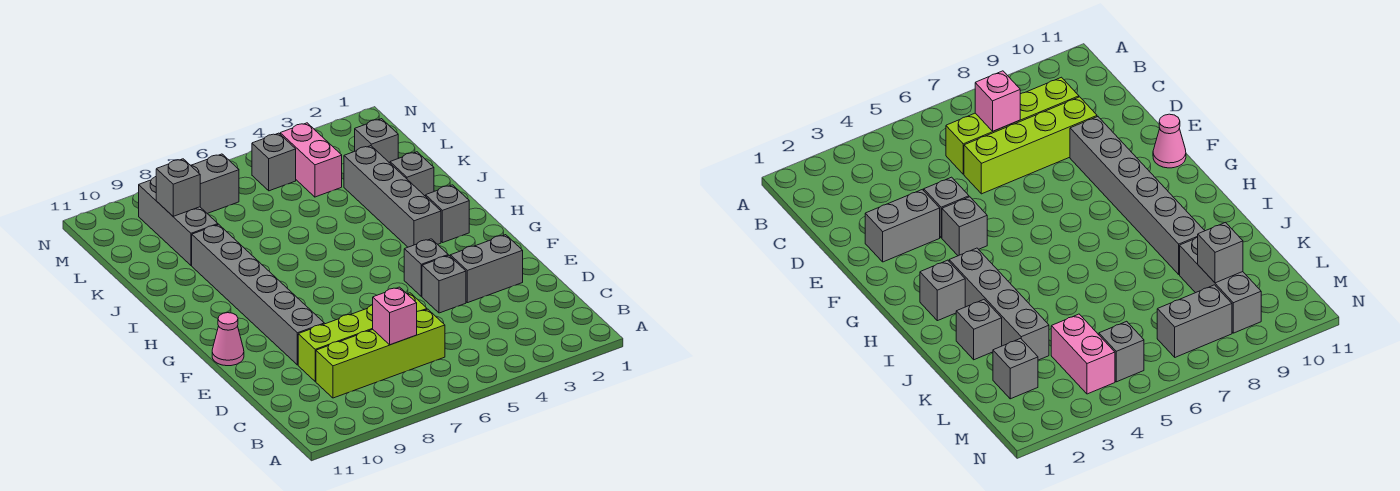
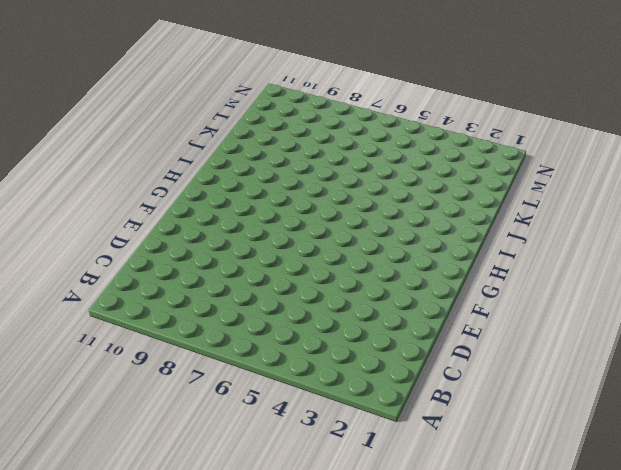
none -> lime 1x4 brick [316,309,445,398]
none -> lime 1x4 brick [298,293,427,381]
none -> grey 1x2 brick [450,235,523,303]

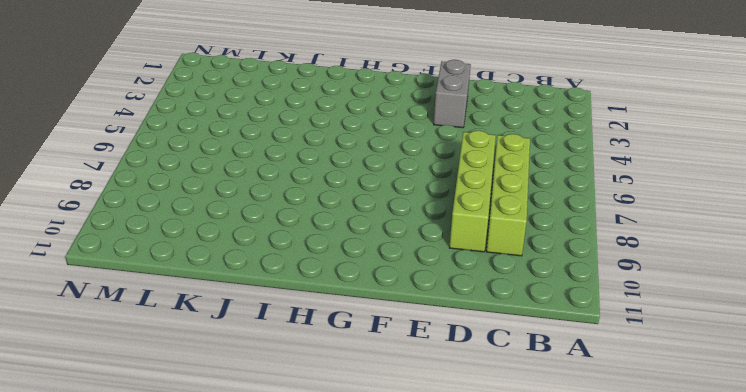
none -> grey 1x1 brick [422,255,466,313]
none -> grey 1x6 brick [192,224,324,365]
none -> grey 1x1 brick [404,239,448,296]

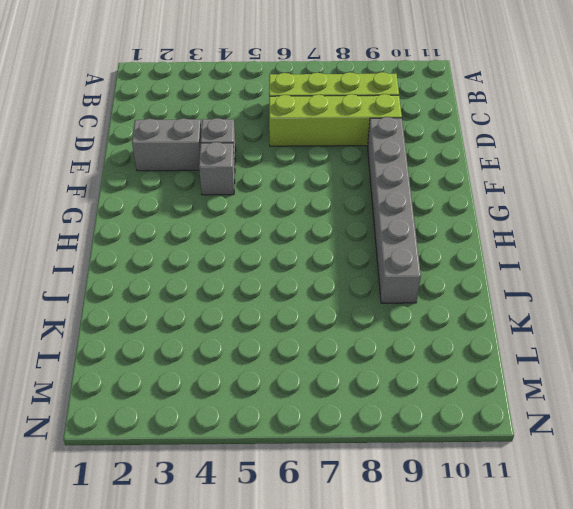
none -> pink 1x1 cone [212,313,244,366]
none -> grey 1x1 brick [426,185,469,243]
none -> grey 1x4 brick [344,146,441,247]

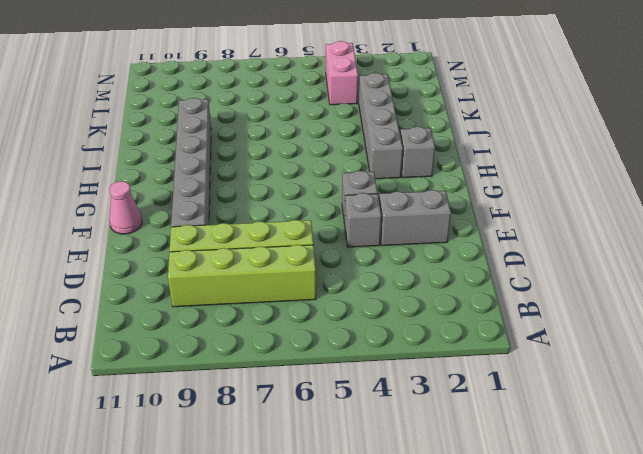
none -> grey 1x1 brick [390,152,434,196]
none -> grey 1x3 brick [139,177,218,265]
none -> grey 1x1 brick [355,119,398,163]

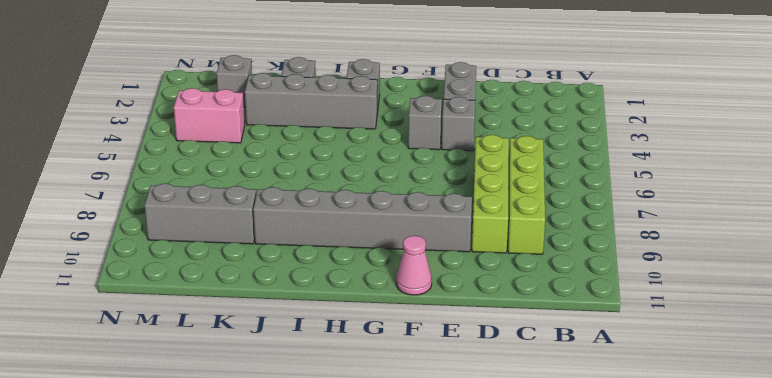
none -> grey 1x1 brick [252,133,296,191]
none -> grey 1x2 brick [191,154,239,213]
none -> pink 1x1 brick [373,287,417,345]

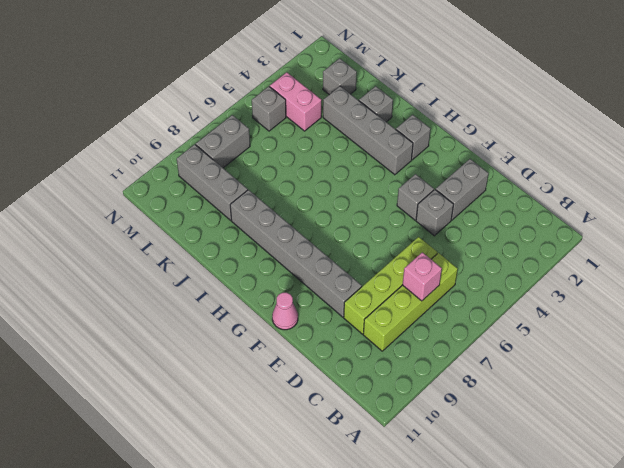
none -> grey 1x1 brick [156,159,200,216]

